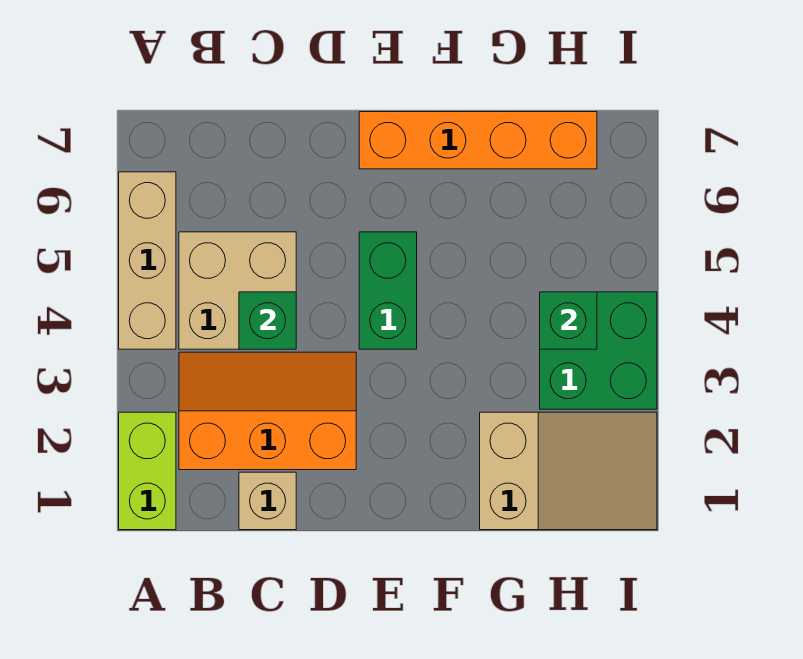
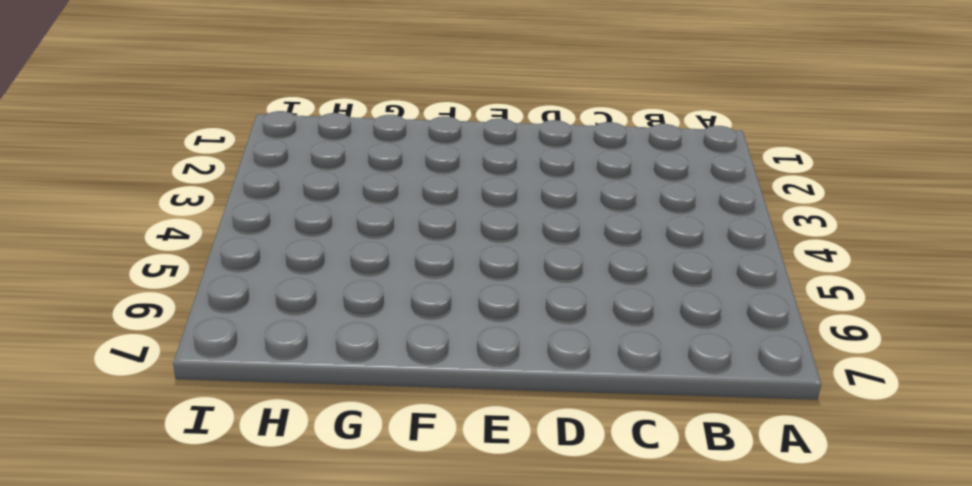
none -> lime 1x2 brick [119,412,176,530]
none -> tan 1x3 brick [119,172,176,349]

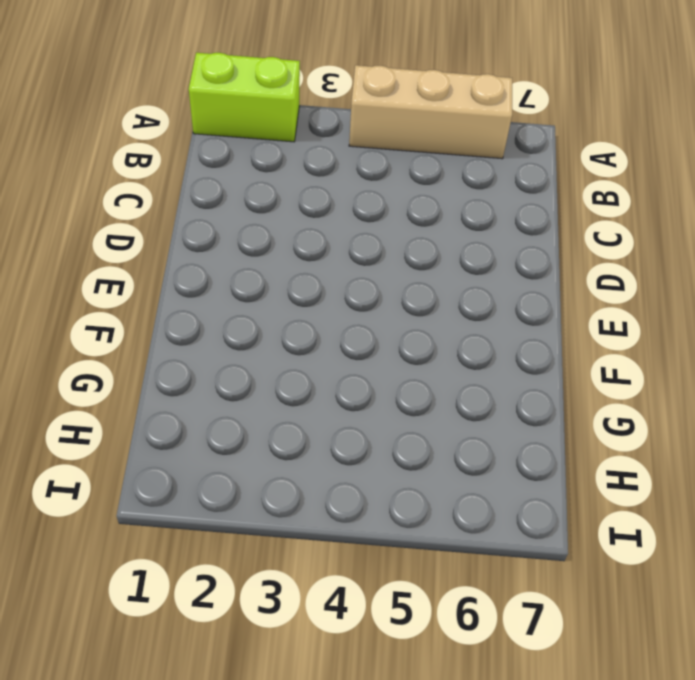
none -> orange 2x3 slope [179,352,356,470]
none -> tan 2x2 brick [179,232,296,349]

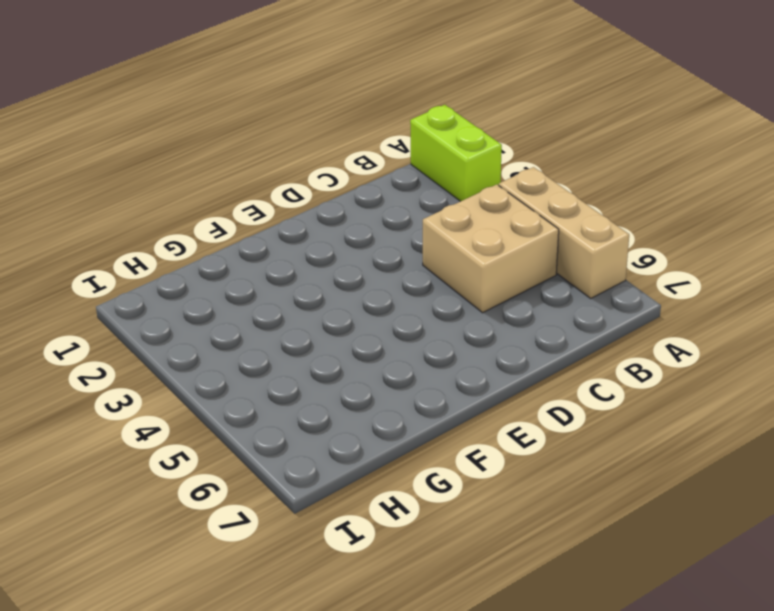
none -> orange 2x3 slope [179,352,356,470]
none -> tan 1x1 brick [239,472,296,530]

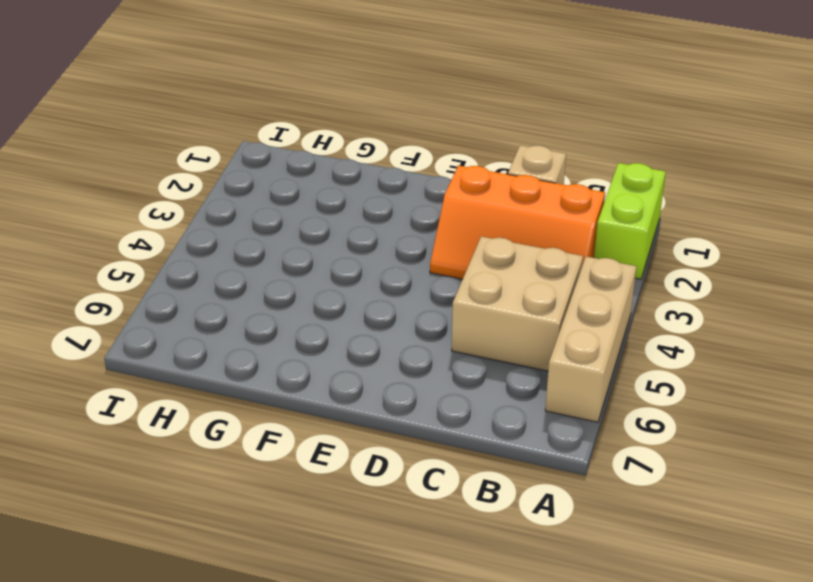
none -> green 1x2 brick [359,232,417,349]
none -> orange 1x4 brick [359,112,597,169]

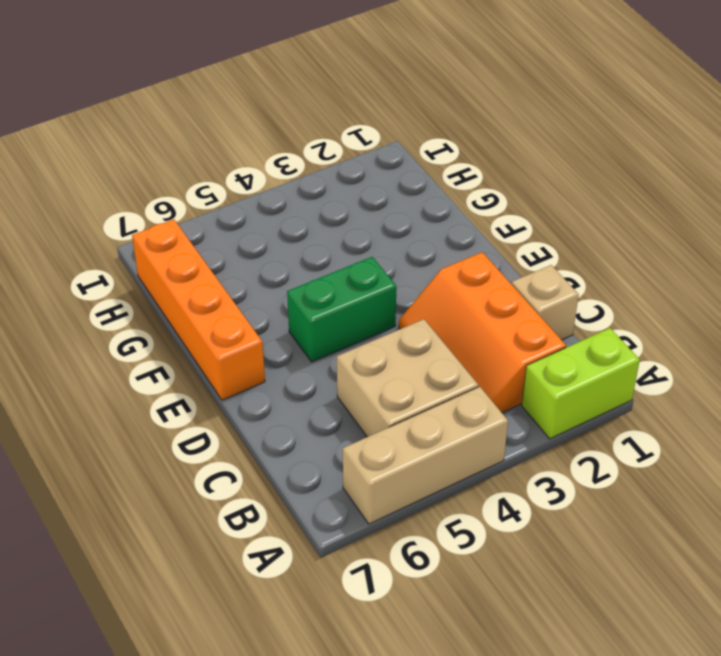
none -> tan 2x3 slope [480,412,657,530]
none -> green 2x2 brick [540,292,657,409]

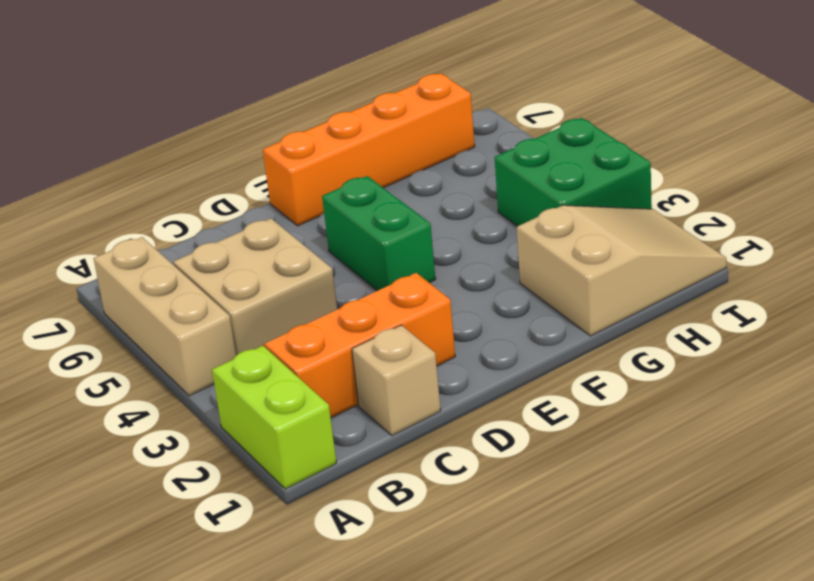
none -> green 1x1 brick [239,292,296,349]
none -> green 1x1 brick [540,292,597,349]

